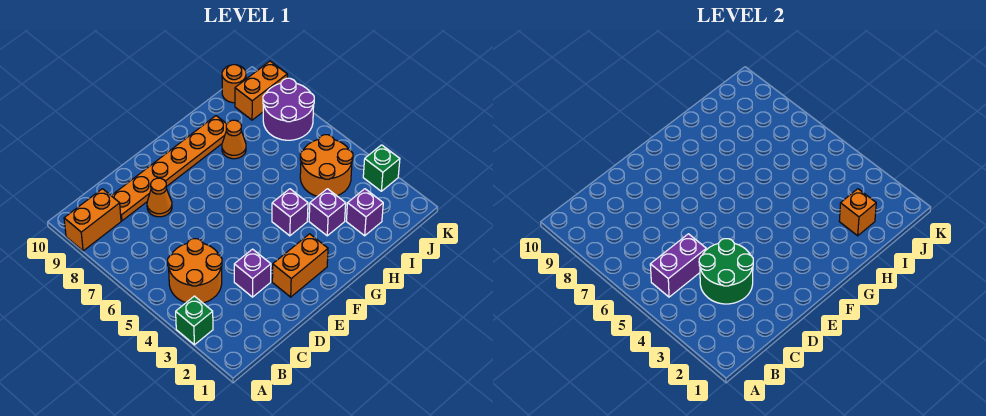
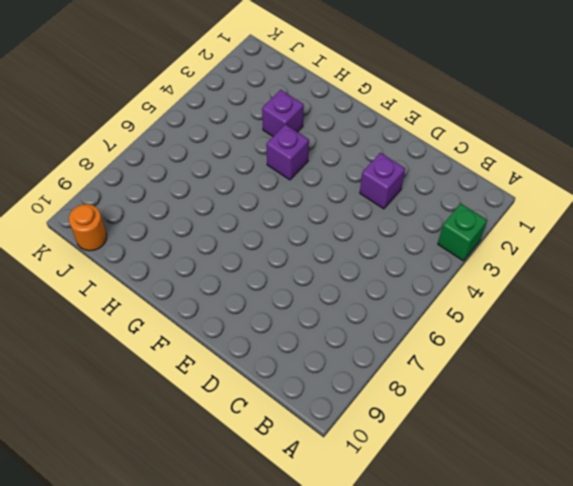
none -> orange 1x2 brick [64,189,121,251]
none -> orange 2x2 round brick [168,239,222,303]
none -> orange 1x6 plate [111,116,227,221]

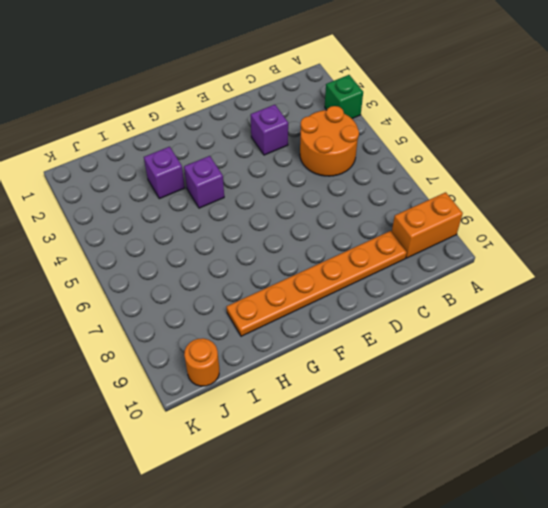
none -> orange 1x1 cone [147,178,172,217]
none -> orange 1x2 brick [272,234,328,297]
none -> orange 1x1 cone [222,120,246,159]

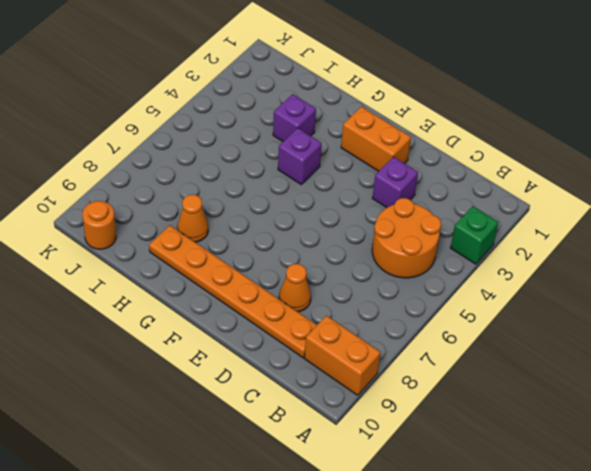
none -> purple 1x1 brick [346,189,383,236]
none -> orange 2x2 round brick [300,135,353,197]
none -> purple 2x2 round brick [263,78,314,140]

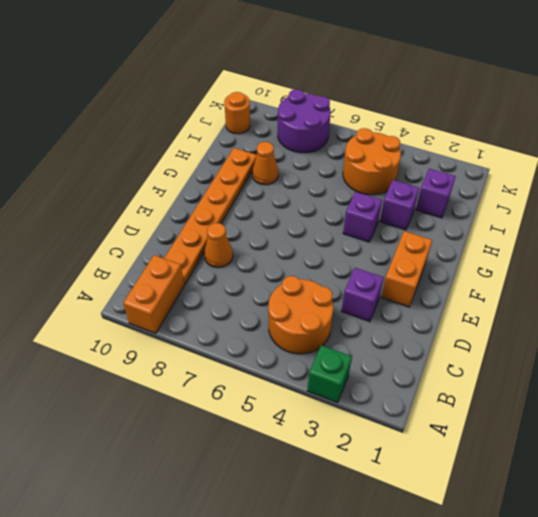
none -> orange 1x2 brick [235,61,287,120]
none -> green 1x1 brick [363,145,400,191]
none -> purple 1x2 brick [650,234,706,297]

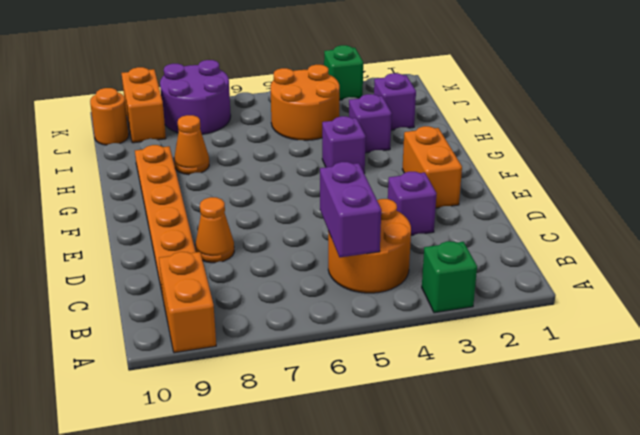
none -> green 2x2 round brick [699,239,753,304]
none -> orange 1x1 brick [839,189,876,236]

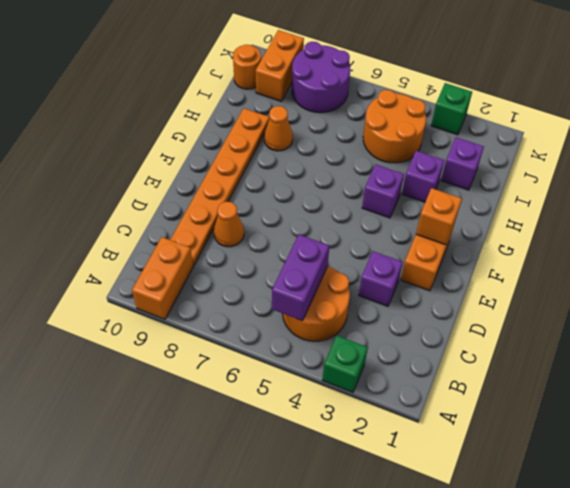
orange 1x1 brick [416,188,462,245] -> orange 1x1 brick moved to [839,189,876,236]
none -> green 2x2 round brick [699,239,753,304]

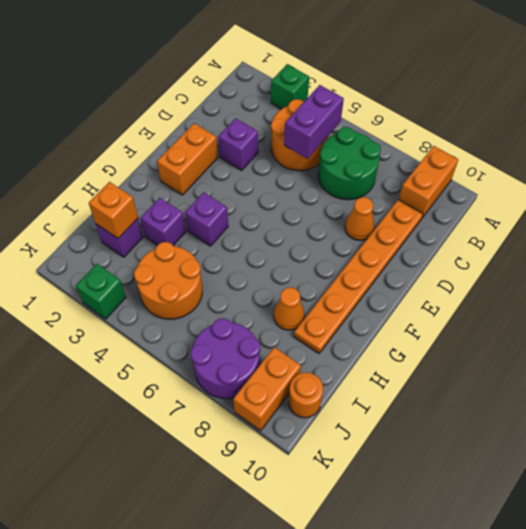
green 2x2 round brick [318,127,381,200] -> green 2x2 round brick moved to [699,239,753,304]

